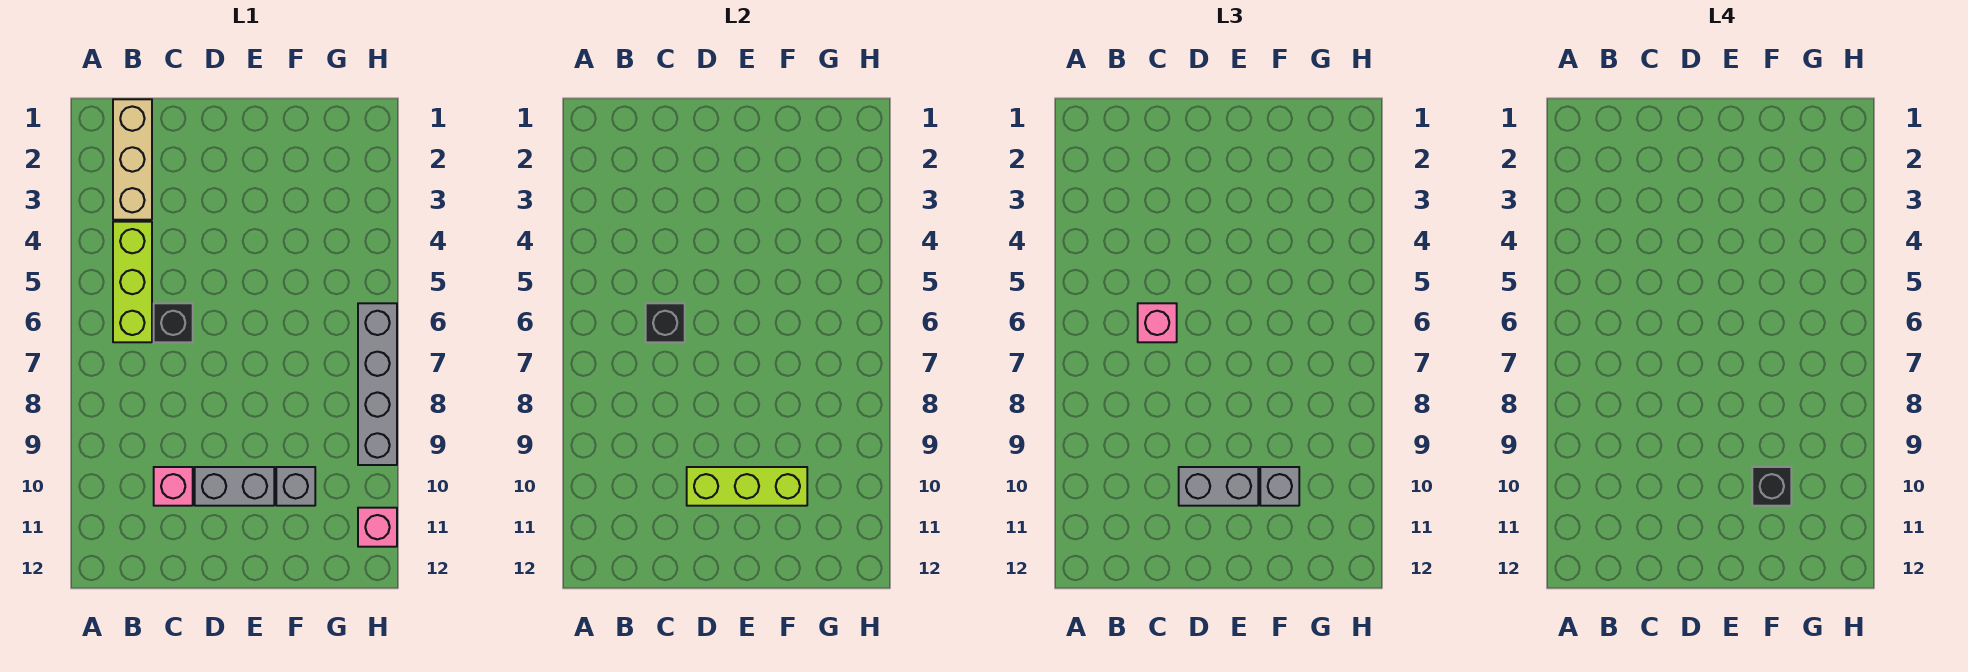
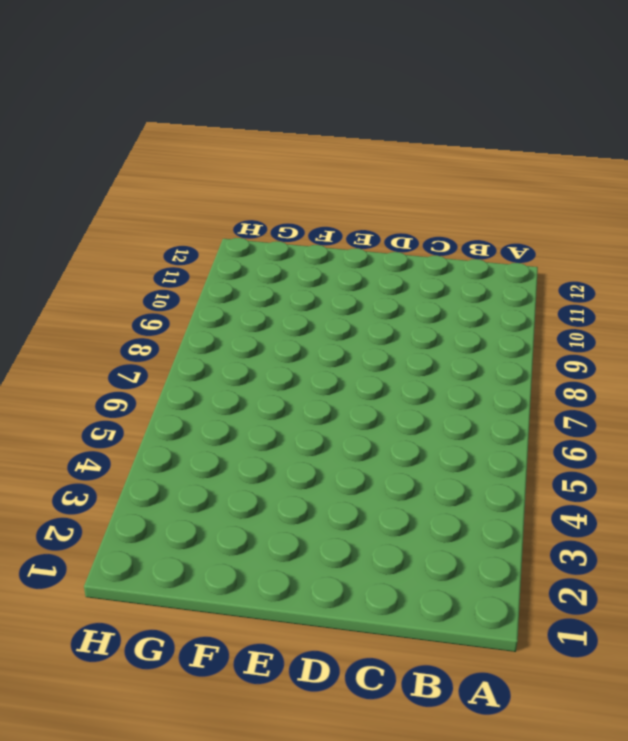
none -> tan 1x3 brick [113,99,152,220]
none -> lime 1x3 brick [113,222,152,342]
none -> black 1x1 brick [154,303,193,342]

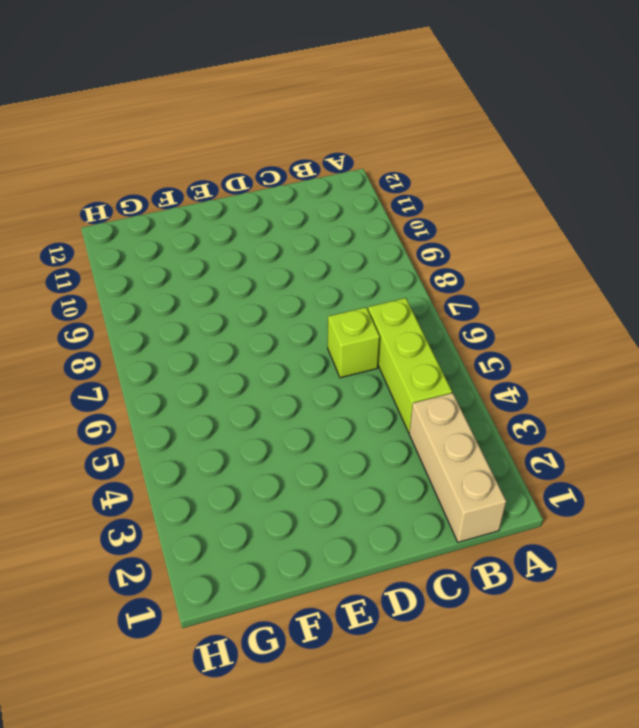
lime 1x1 brick [328,307,380,378] -> black 1x1 brick [154,303,193,342]
none -> pink 1x1 brick [154,467,193,506]
none -> grey 1x2 brick [195,467,274,506]
none -> grey 1x1 brick [276,467,315,506]

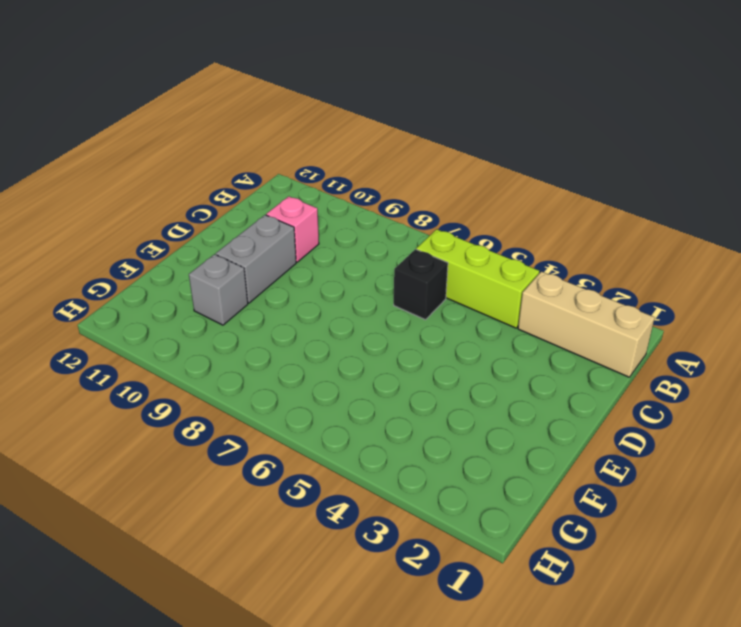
none -> grey 1x4 brick [358,303,397,465]
none -> pink 1x1 brick [358,508,397,547]
none -> black 1x1 brick [646,303,685,342]

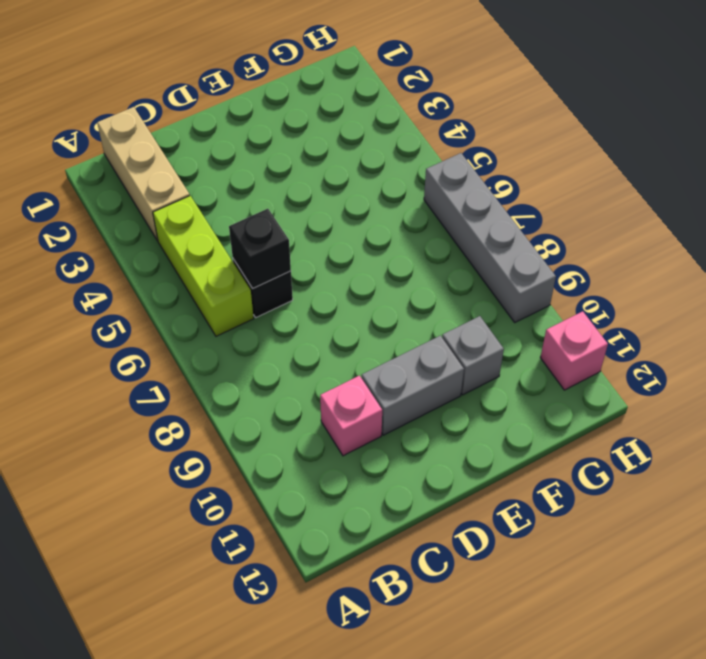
none -> lime 1x3 brick [687,467,807,506]
none -> pink 1x1 brick [1138,303,1177,342]
none -> grey 1x2 brick [1179,467,1258,506]

